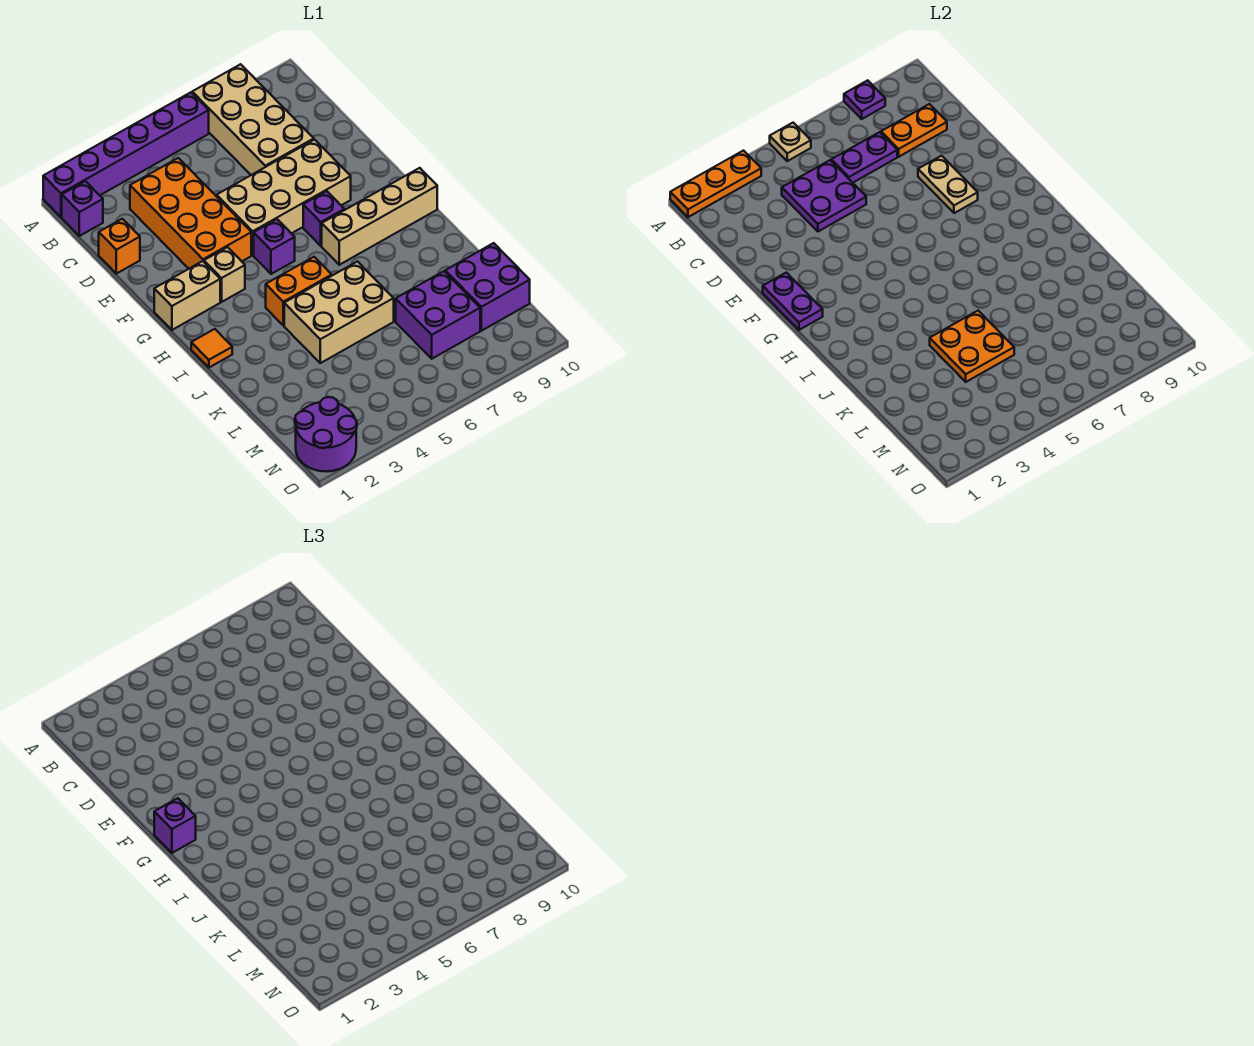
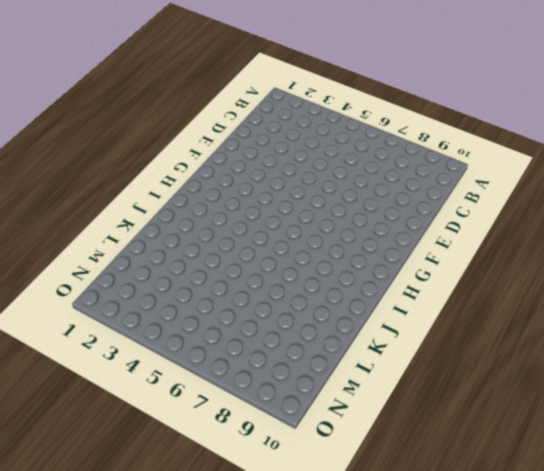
none -> purple 1x6 brick [43,92,209,217]
none -> tan 2x4 brick [192,64,314,175]
none -> purple 1x1 brick [62,181,103,236]

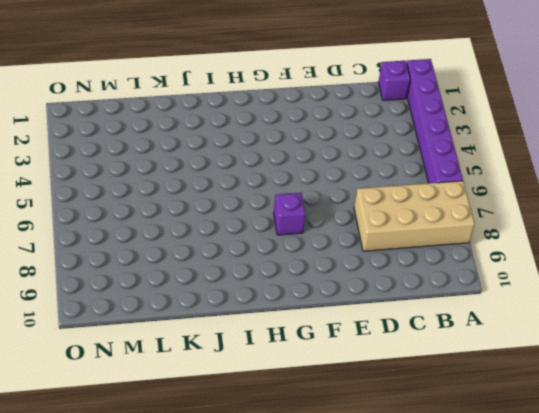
none -> orange 2x4 brick [130,158,251,269]
none -> orange 1x1 brick [99,219,140,274]
none -> tan 2x4 brick [217,140,351,255]

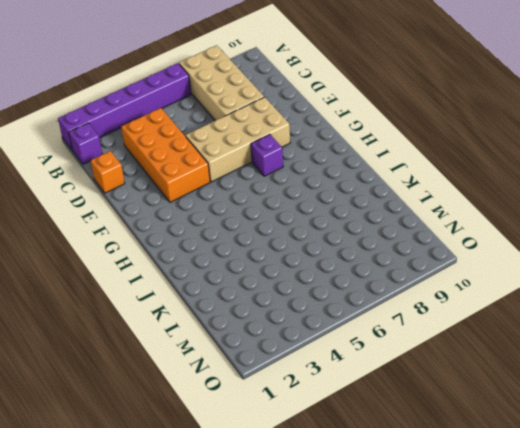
none -> tan 1x2 brick [154,261,220,330]
none -> tan 1x1 brick [204,247,245,302]
none -> purple 1x1 brick [254,219,295,274]

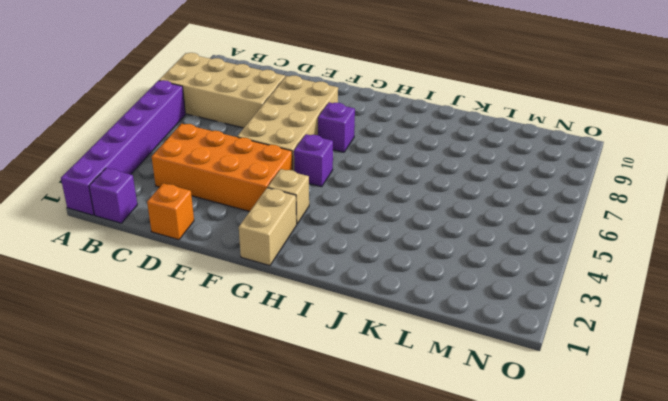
none -> tan 1x4 brick [322,168,437,265]
none -> orange 1x1 tile [191,329,232,367]
none -> orange 1x2 brick [266,257,332,326]

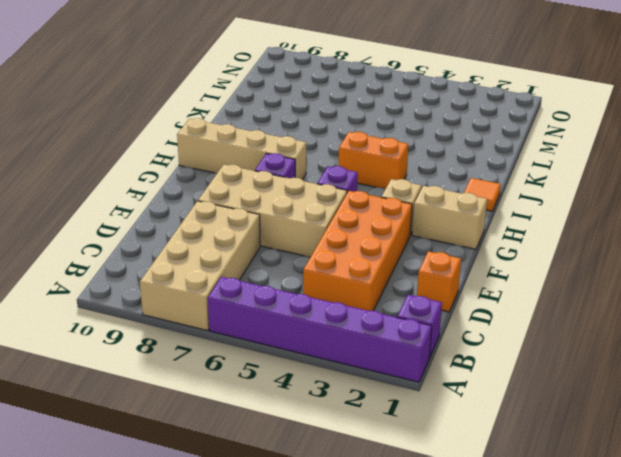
none -> tan 2x3 brick [284,262,394,363]
none -> purple 2x2 brick [396,271,480,359]
none -> purple 2x2 brick [445,243,530,331]

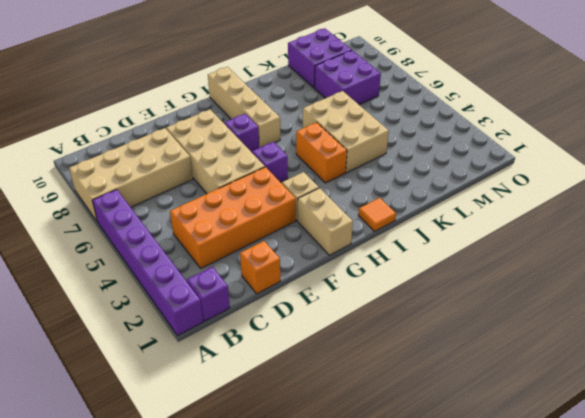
none -> purple 2x2 round brick [295,397,357,472]
none -> orange 1x3 plate [670,151,761,217]
none -> tan 1x1 plate [770,123,811,161]

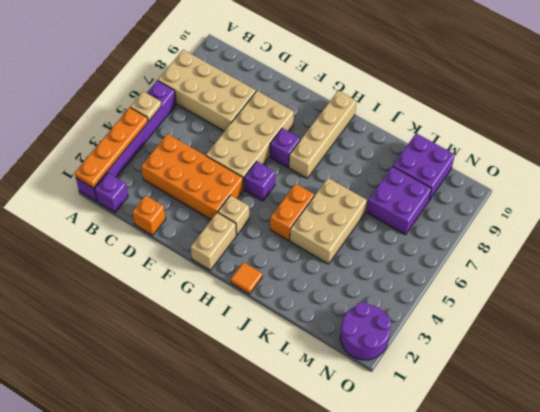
orange 1x4 plate [75,107,148,188] -> orange 1x3 plate [670,151,761,217]
none -> purple 1x1 plate [844,80,885,119]
none -> purple 2x2 plate [782,160,866,231]
none -> purple 1x2 plate [831,132,897,183]

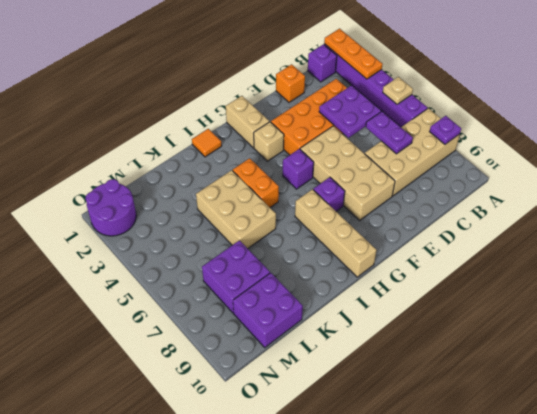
none -> orange 1x2 plate [881,104,947,157]
none -> tan 1x2 plate [918,156,978,213]
none -> purple 1x2 plate [763,273,823,330]

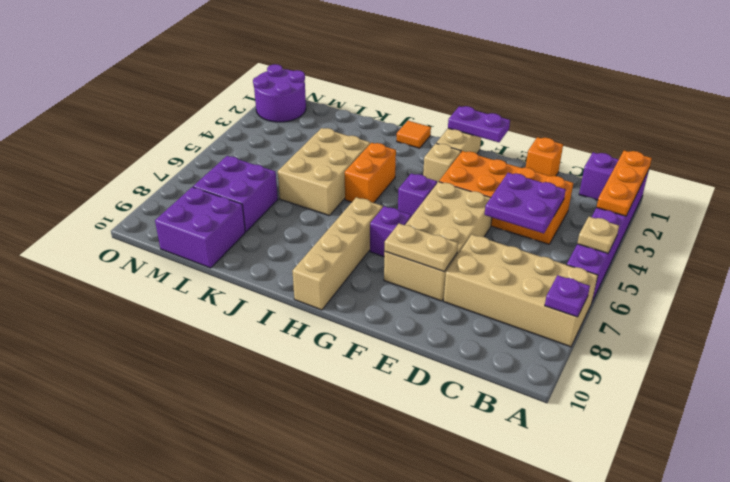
none -> purple 1x2 plate [831,132,897,183]
none -> orange 1x2 plate [881,104,947,157]
none -> orange 2x2 plate [930,311,1014,382]

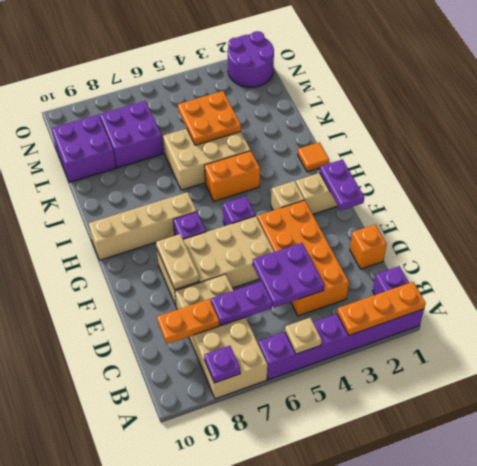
none -> purple 1x1 brick [154,798,196,853]

